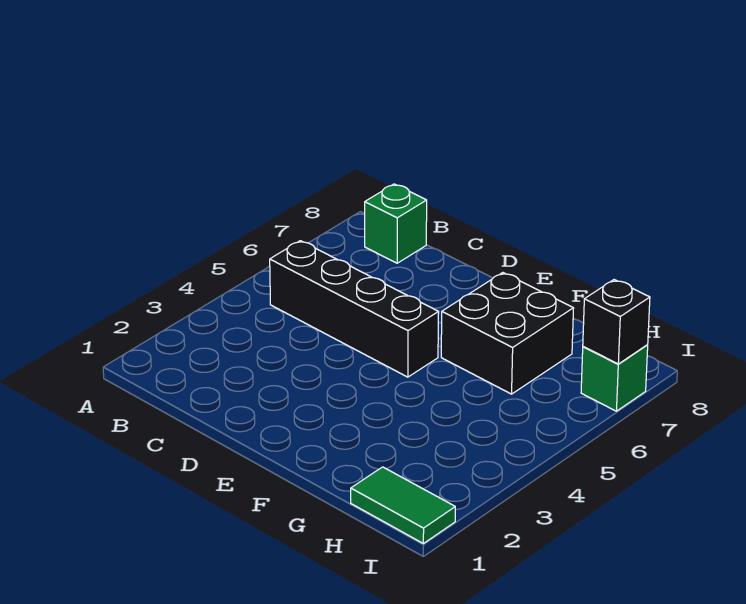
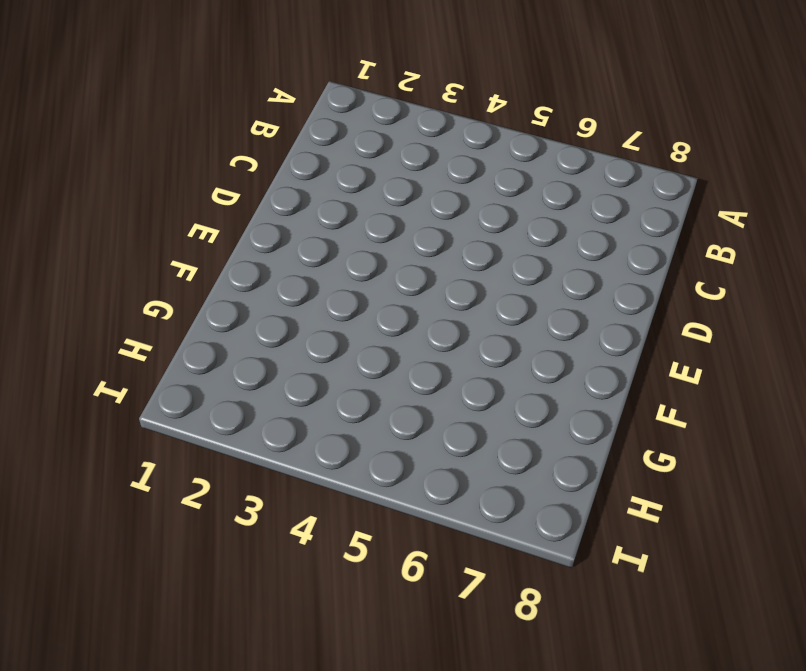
none -> black 1x4 brick [270,241,439,377]
none -> green 1x1 brick [365,184,427,263]

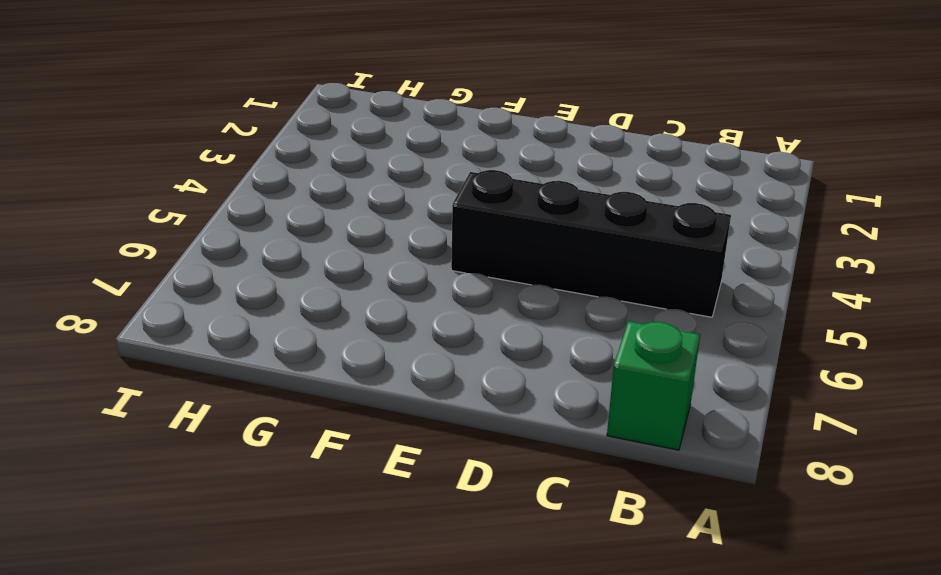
none -> black 2x2 brick [441,273,574,394]
none -> green 1x2 tile [351,467,455,543]

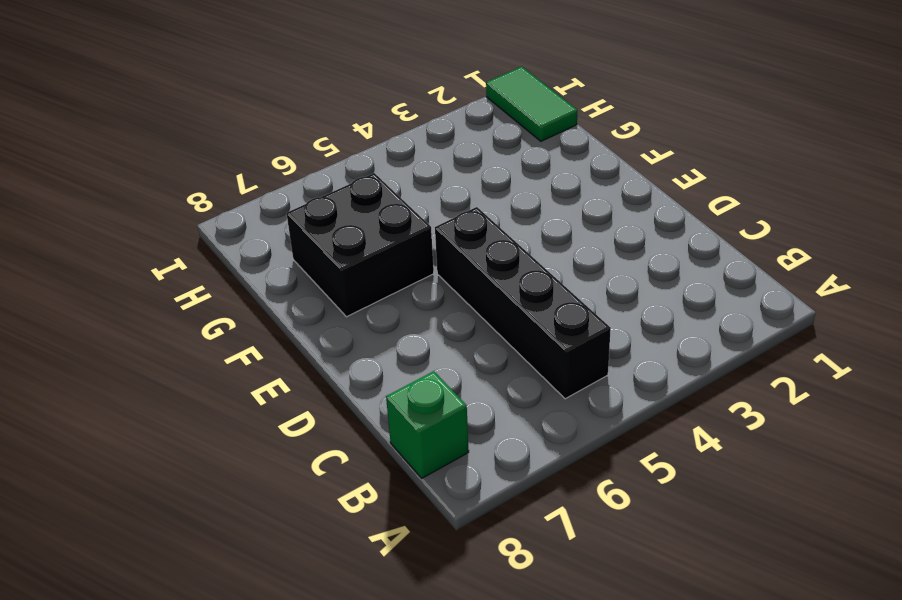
none -> green 1x1 brick [581,345,648,411]
none -> black 1x1 brick [583,280,650,364]

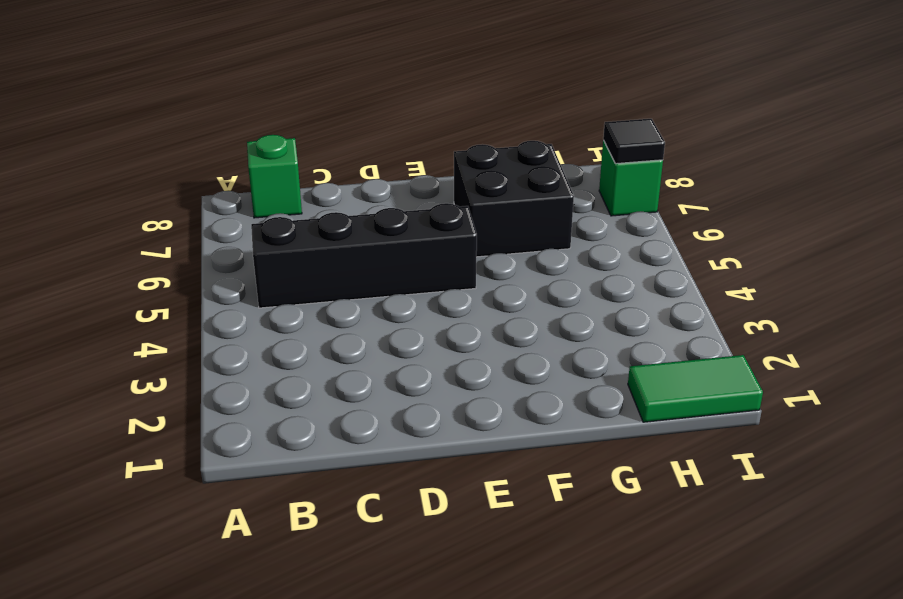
black 1x1 tile [603,119,665,164] -> black 1x1 brick [583,280,650,364]

